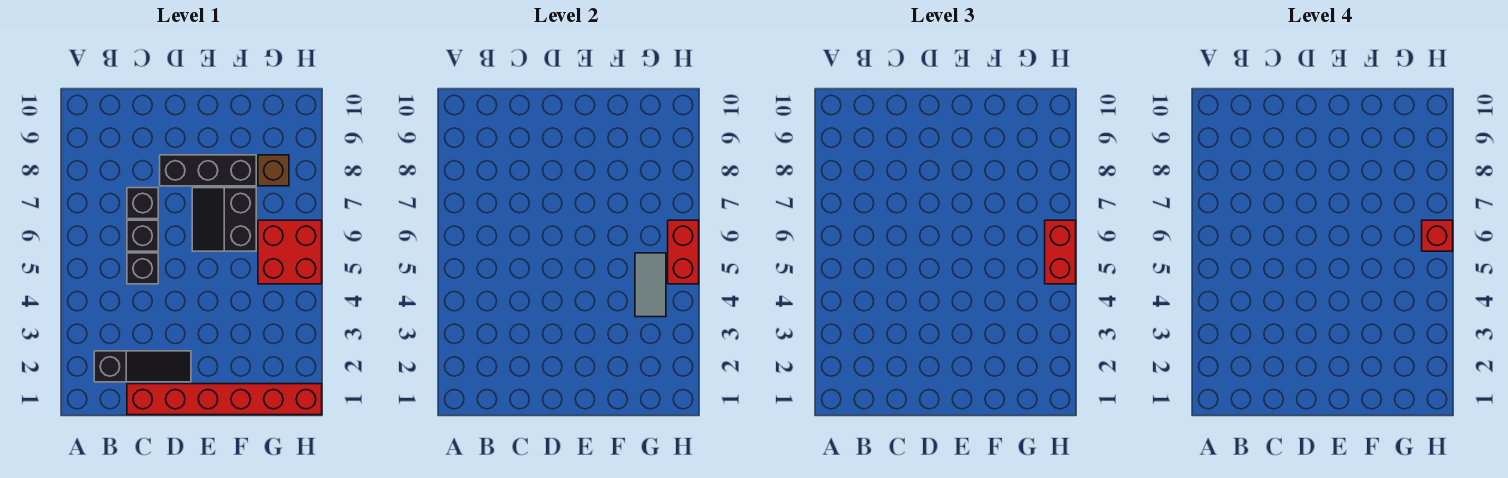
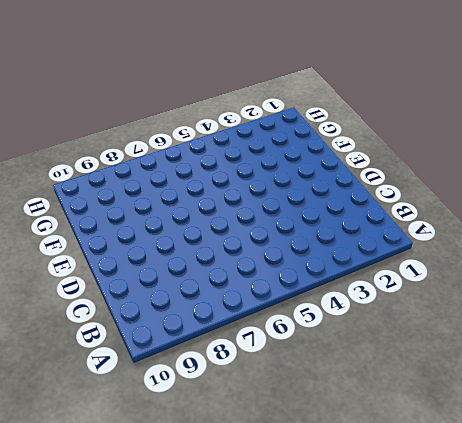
none -> black 1x3 slope [94,351,191,382]
none -> red 1x6 brick [127,384,322,415]
none -> black 1x1 brick [127,253,158,284]

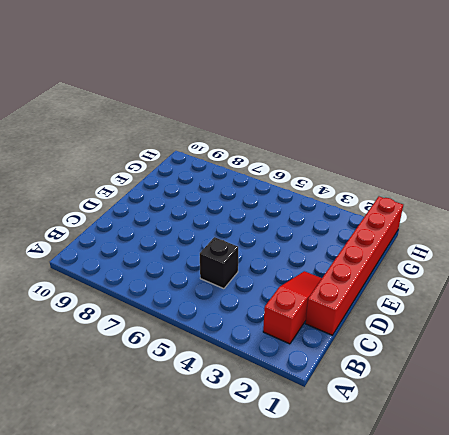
red 1x3 slope [263,271,322,344] -> black 1x3 slope [94,351,191,382]
none -> black 1x1 brick [127,220,158,251]
none -> black 1x1 brick [127,188,158,219]
none -> black 1x3 brick [160,155,256,186]

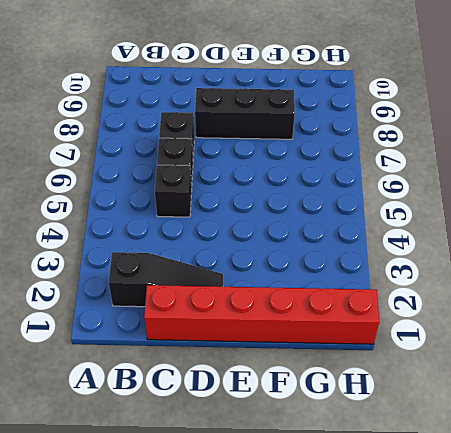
none -> black 2x2 slope [192,188,256,251]
none -> red 2x2 brick [258,220,322,284]
none -> brown 1x1 brick [258,155,289,186]

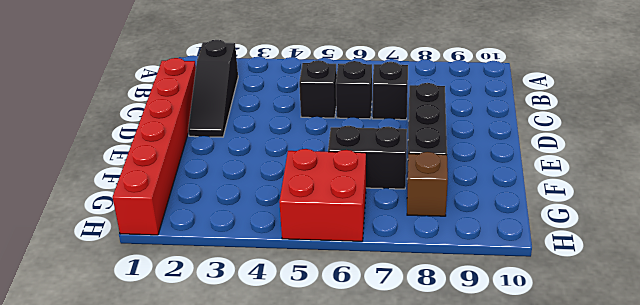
none -> grey 1x2 tile [635,253,666,317]
none -> red 1x2 brick [668,220,699,284]
none -> red 1x2 brick [1045,220,1076,284]

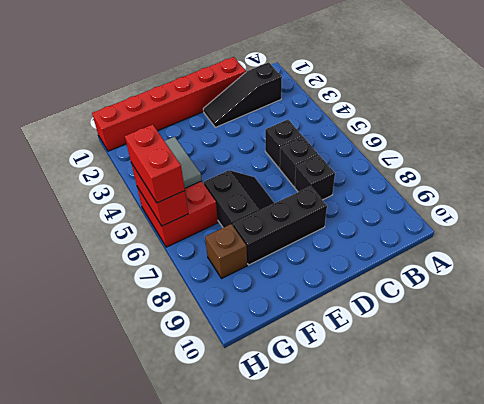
none -> red 1x1 brick [1422,220,1453,251]

